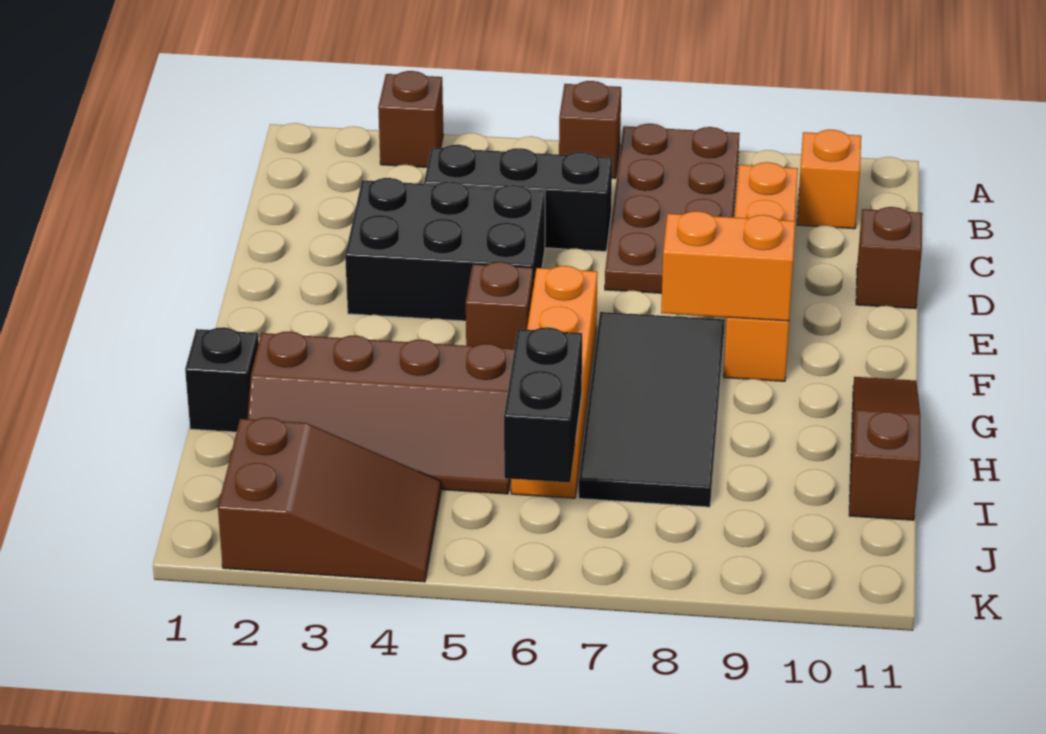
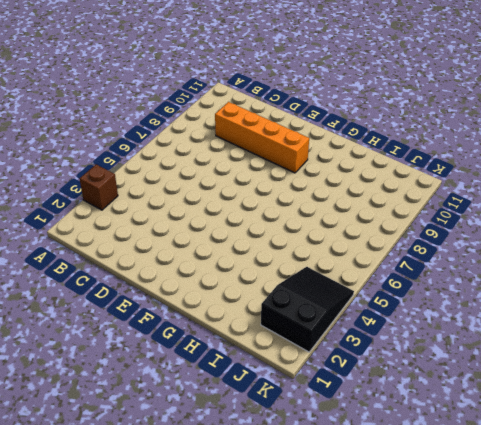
black 2x3 slope [261,267,354,352] -> brown 2x3 slope [218,418,441,582]
none -> brown 1x1 brick [559,81,621,178]
none -> brown 2x4 plate [605,124,740,293]
none -> orange 1x1 brick [797,130,861,229]

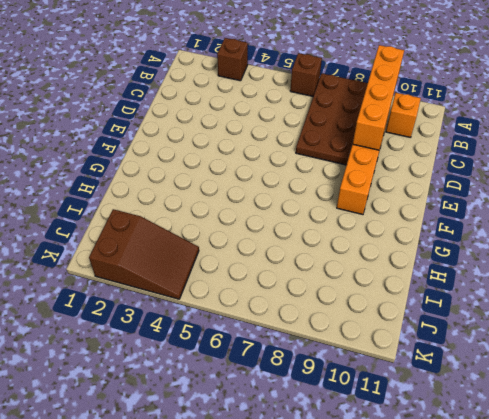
orange 1x4 brick [353,45,404,150] -> orange 1x4 brick moved to [511,266,598,498]
none -> black 1x3 brick [424,145,612,251]
none -> black 2x3 brick [345,178,545,321]
none -> brown 1x1 brick [856,207,922,309]

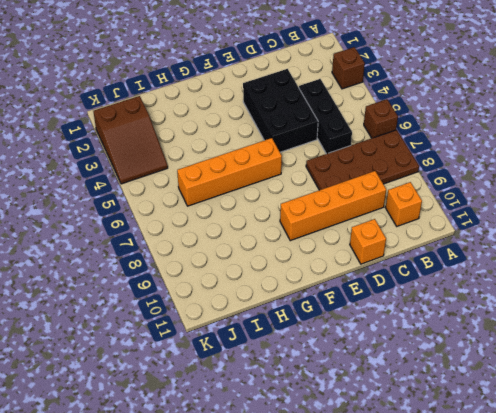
orange 1x1 brick [350,219,386,264] -> brown 1x1 brick [856,207,922,309]
none -> brown 1x1 brick [466,262,533,349]
none -> black 2x4 tile [579,312,725,507]
none -> brown 1x3 slope [849,377,921,520]

